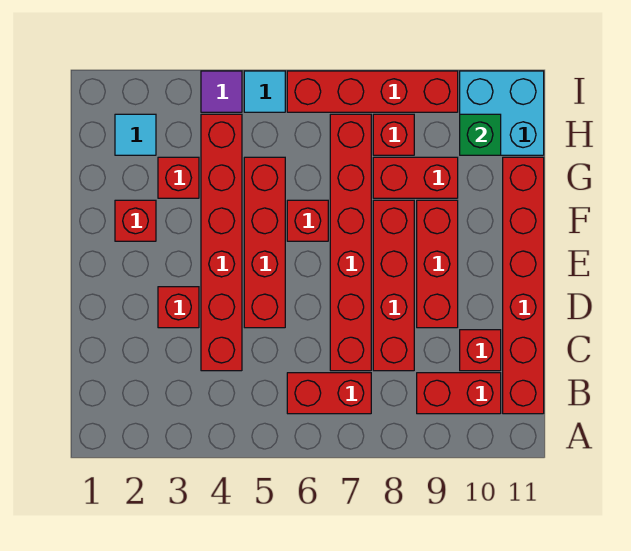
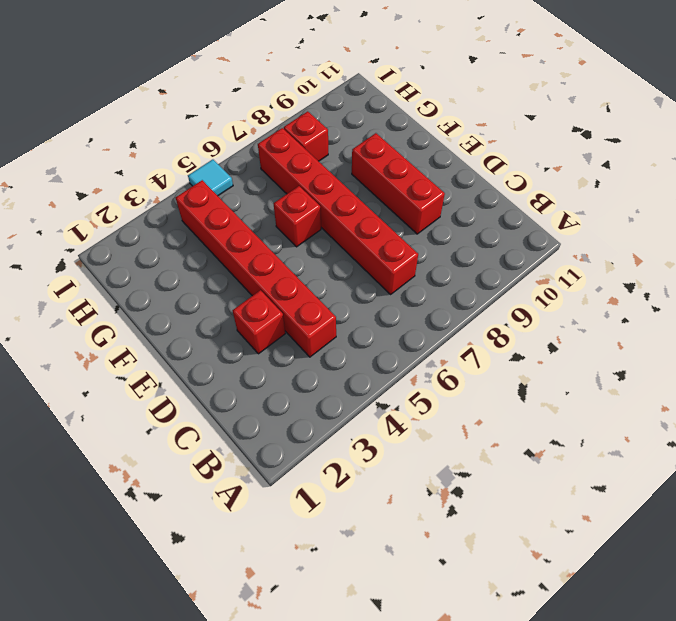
none -> red 1x2 brick [287,373,371,414]
none -> red 1x2 brick [417,373,501,414]
none -> red 1x6 brick [503,157,544,414]

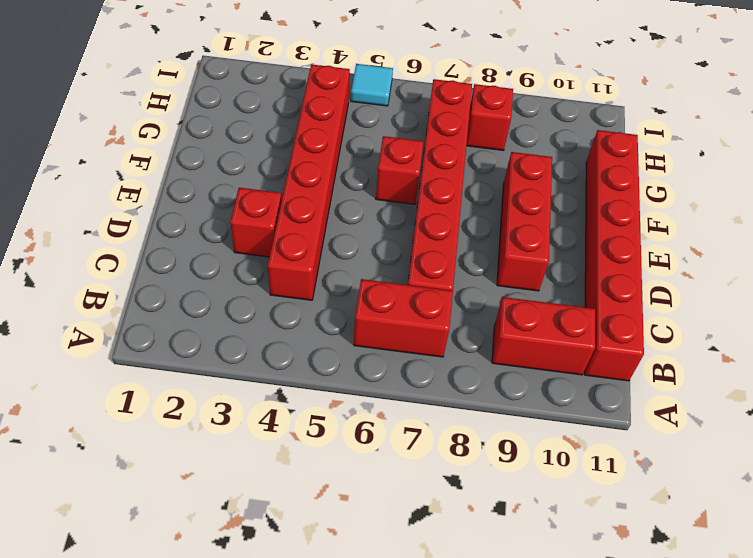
none -> red 1x4 brick [373,200,414,371]
none -> red 1x1 brick [460,330,501,371]
none -> red 1x4 brick [244,157,285,328]

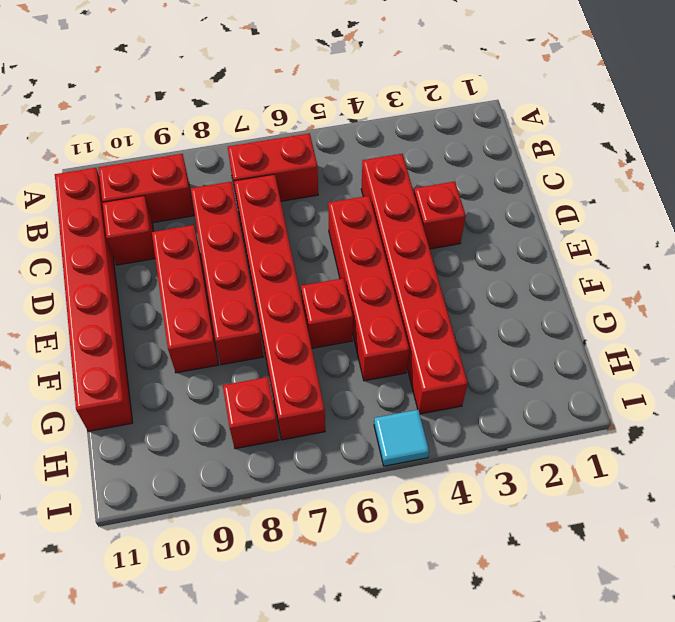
none -> red 1x1 brick [115,200,156,241]
none -> red 1x1 brick [158,157,199,198]
none -> red 1x2 brick [373,157,458,198]

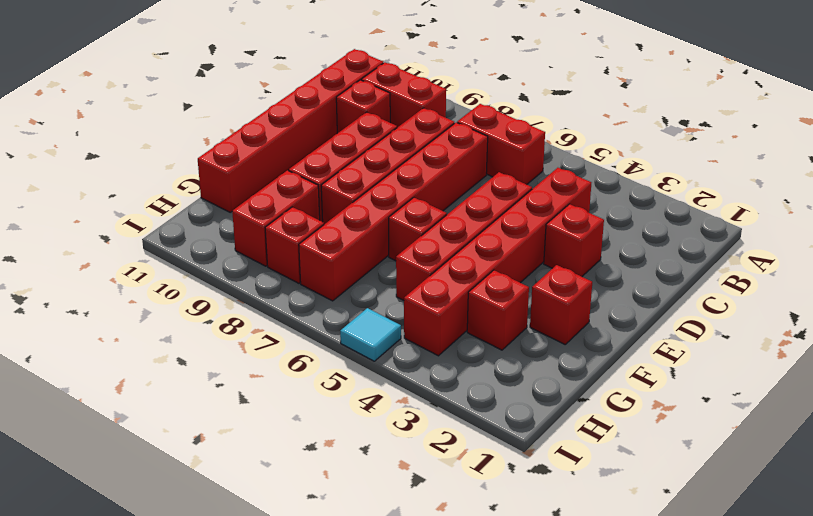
red 1x2 brick [232,170,320,266] -> red 1x2 brick turned to [373,157,458,198]
none -> cyan 1x1 tile [115,114,156,155]
none -> cyan 2x2 brick [460,71,544,155]
none -> purple 1x1 tile [201,71,242,112]

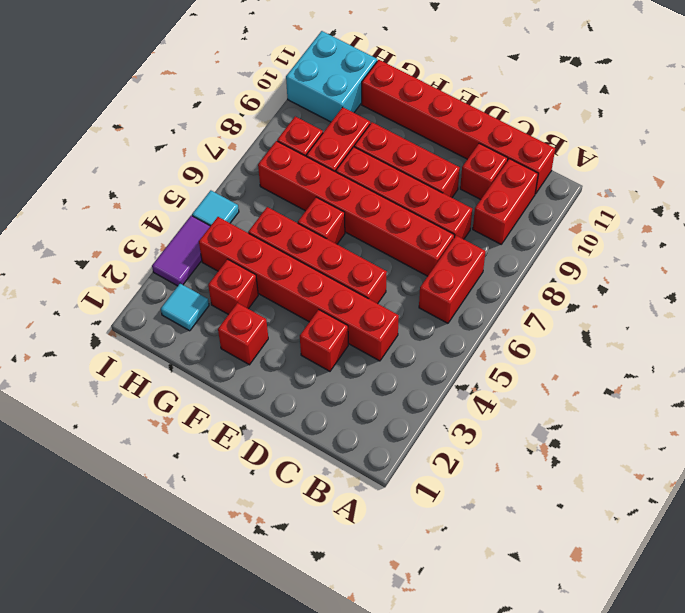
purple 1x2 tile [152,216,210,286] -> purple 1x1 tile [201,71,242,112]
none -> red 1x4 brick [287,71,458,112]
none -> green 1x1 brick [460,114,501,155]

